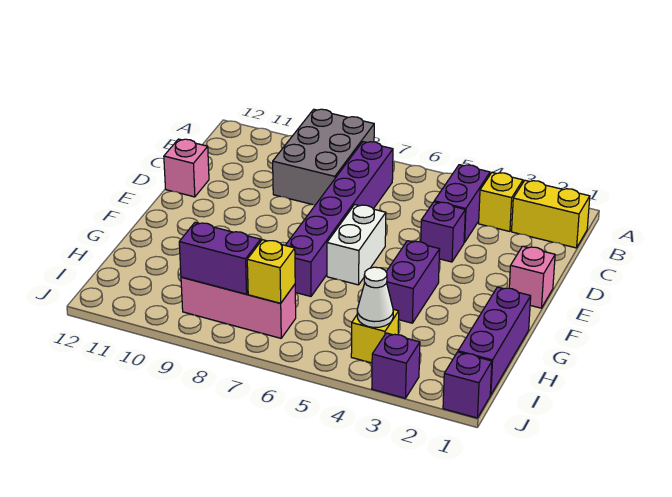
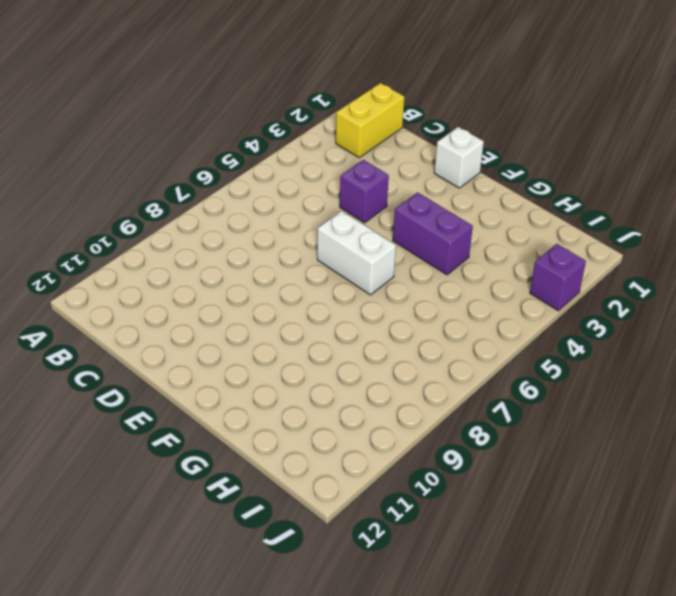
white 1x1 brick [434,127,484,188] -> pink 1x1 brick [509,246,555,308]
none -> grey 2x3 brick [273,109,374,205]
none -> yellow 1x1 brick [479,173,523,232]
none -> purple 1x2 brick [434,165,490,242]

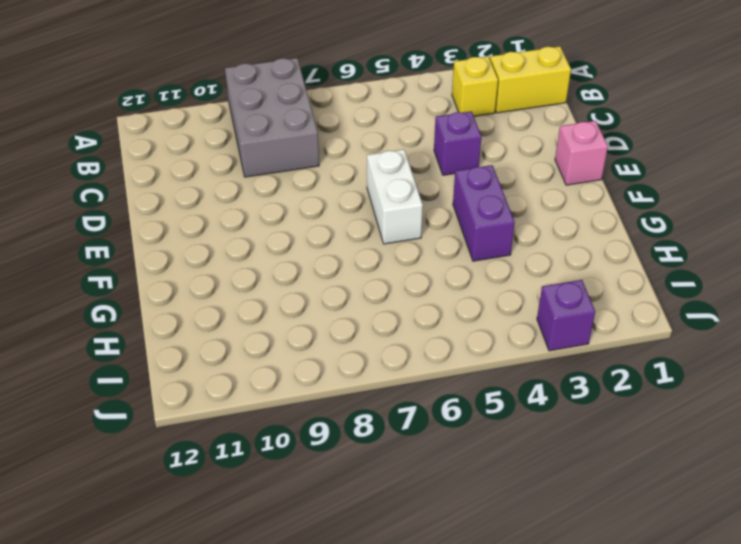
none -> purple 1x2 brick [434,165,490,242]
none -> purple 1x6 brick [286,142,393,296]
none -> pink 1x1 brick [164,139,209,197]

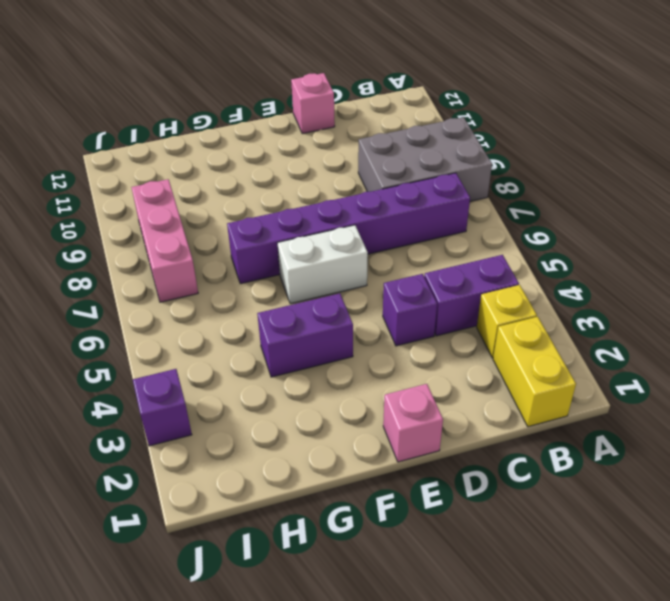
none -> purple 1x3 brick [458,287,531,395]
none -> yellow 1x1 brick [351,309,399,363]
none -> purple 1x1 brick [443,352,492,418]

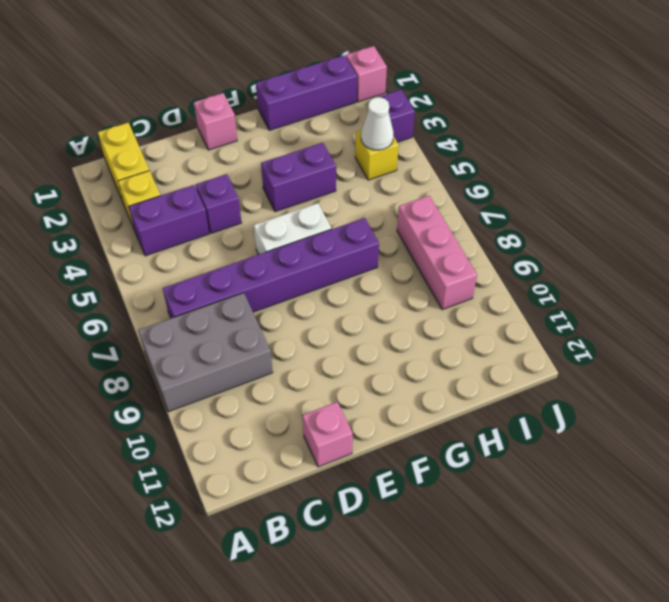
pink 1x1 brick [346,46,387,102] -> purple 1x1 brick [443,352,492,418]
none -> yellow 1x1 brick [247,240,295,303]
none -> purple 1x2 brick [179,222,261,294]

